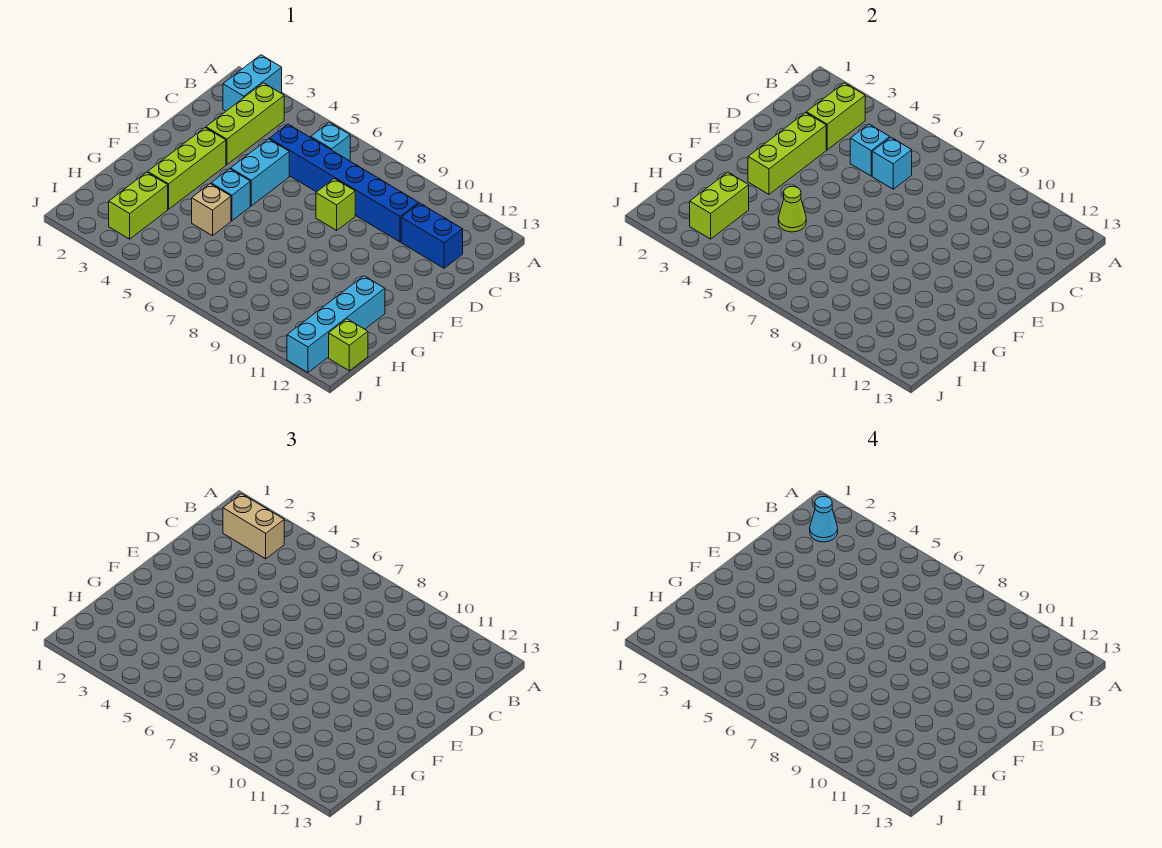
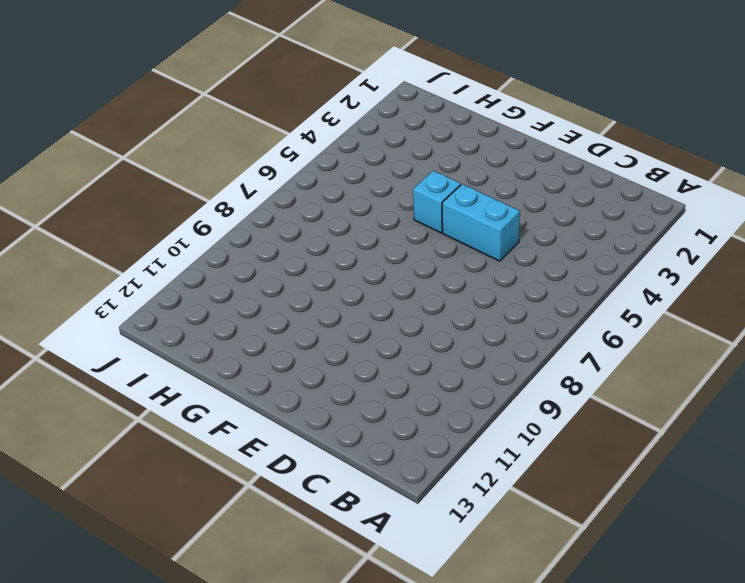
none -> cyan 1x2 brick [223,55,282,111]
none -> lime 1x3 brick [206,83,284,165]
none -> cyan 1x1 brick [311,122,350,161]

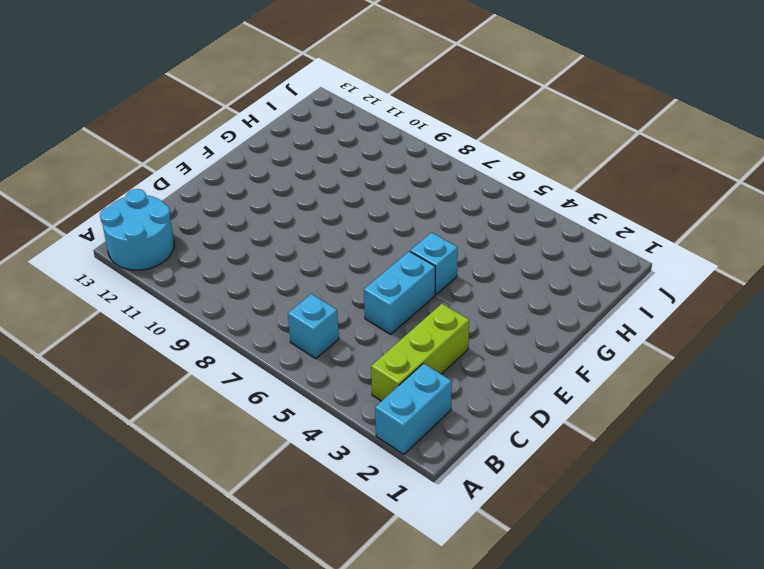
cyan 2x2 round brick [100,189,174,270] -> none
none -> blue 1x6 brick [269,124,419,242]
none -> blue 1x2 brick [401,203,463,268]
none -> lime 1x1 brick [316,179,355,230]

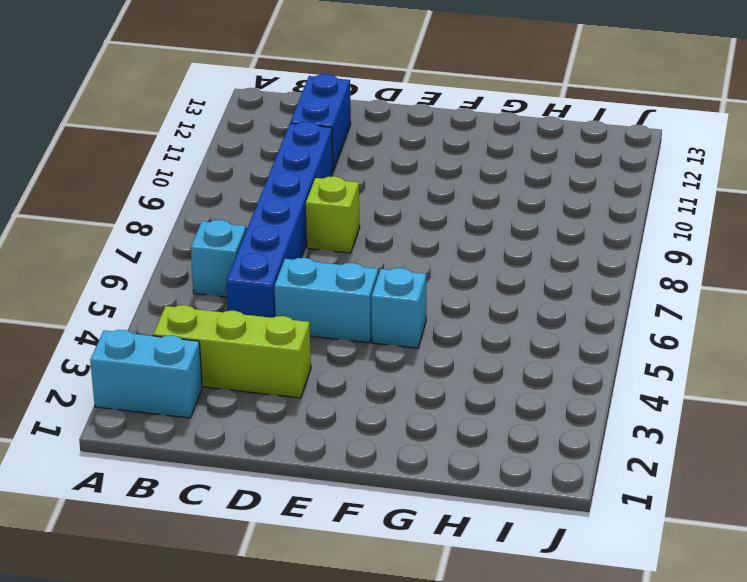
none -> lime 1x3 brick [148,128,226,209]
none -> tan 1x1 brick [192,184,231,236]
none -> cyan 1x4 brick [287,276,385,372]

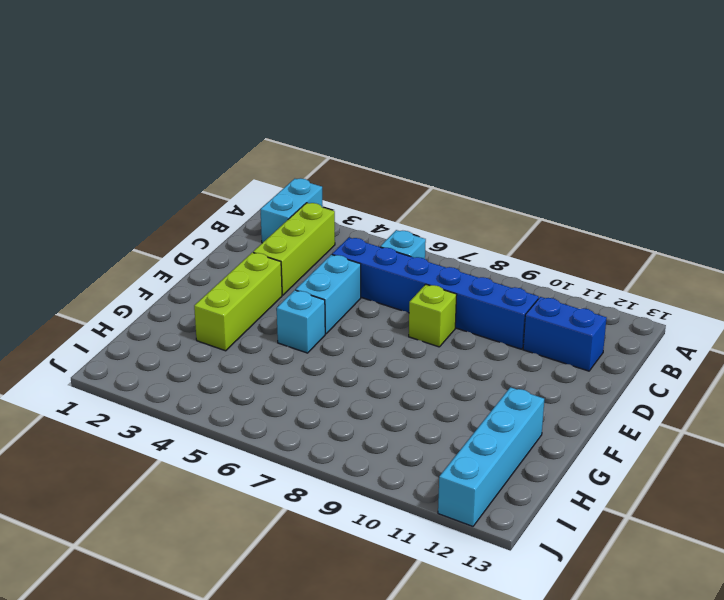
none -> tan 1x1 brick [192,184,231,236]
none -> lime 1x2 brick [109,172,168,239]
none -> lime 1x1 brick [329,319,368,371]

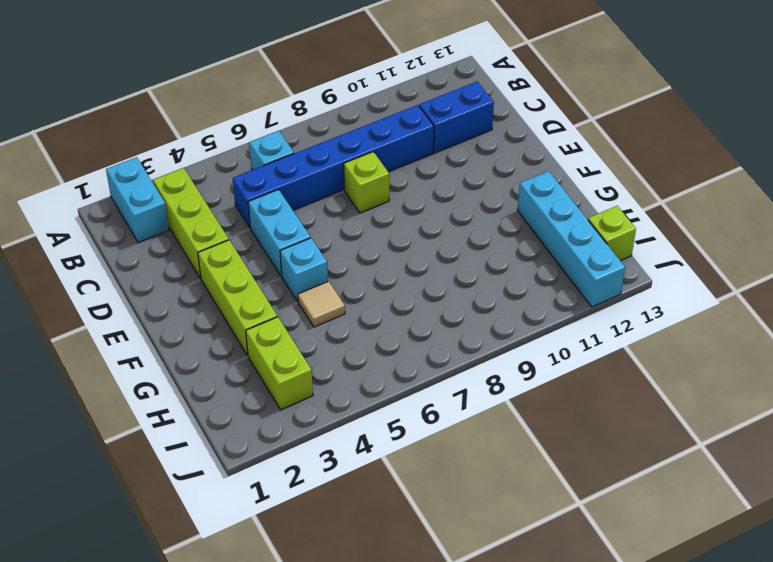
tan 1x1 tile [298,281,345,327] -> tan 1x1 brick [192,184,231,236]
none -> lime 1x2 brick [806,83,865,150]
none -> cyan 1x1 brick [850,124,890,176]
none -> cyan 1x1 brick [872,137,912,189]

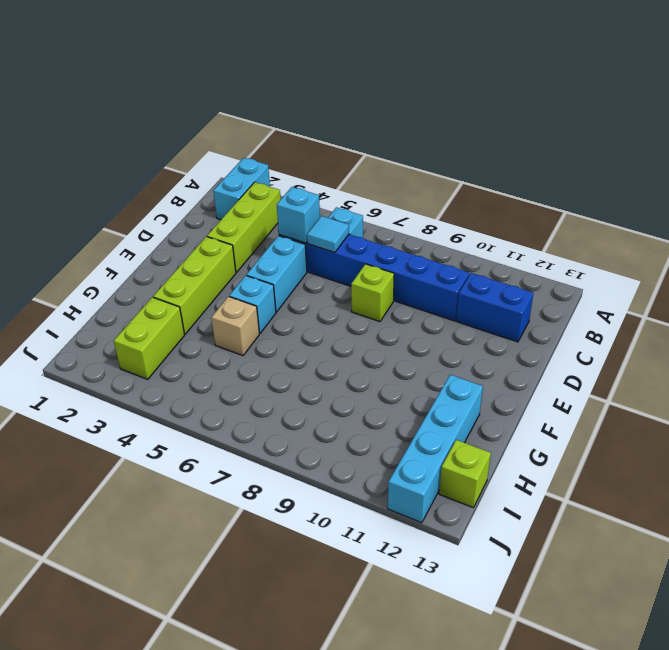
cyan 1x1 tile [307,216,349,253] -> cyan 1x1 brick [872,137,912,189]
none -> lime 1x2 brick [806,83,865,150]
none -> lime 1x3 brick [748,113,826,194]
none -> lime 1x1 cone [778,186,806,232]

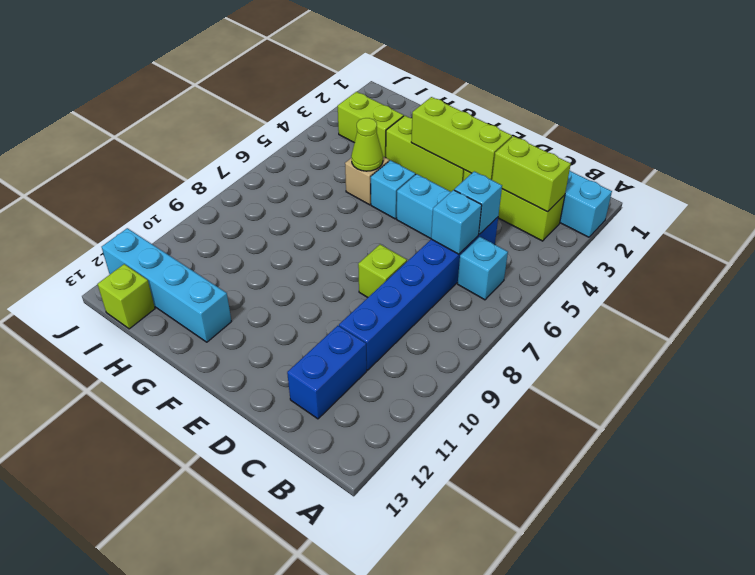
none -> lime 1x2 brick [690,172,749,239]
none -> tan 1x2 brick [223,494,284,559]
none -> cyan 1x1 cone [810,497,838,542]

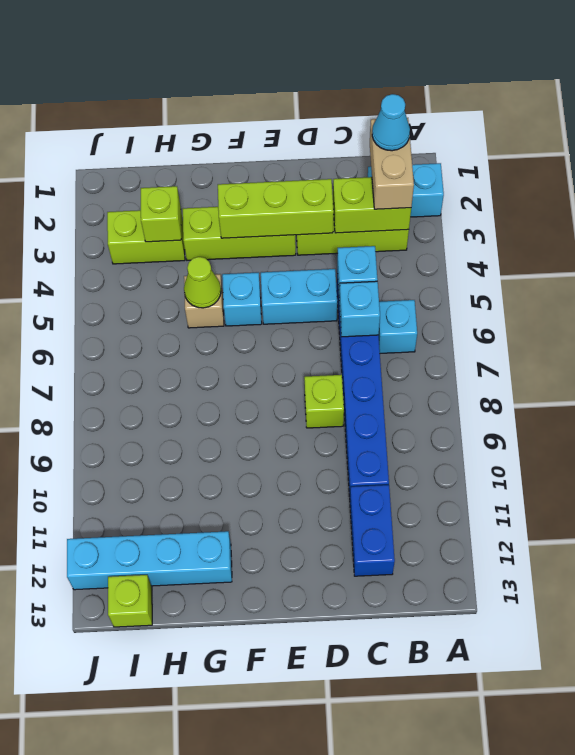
lime 1x1 brick [141,186,181,242] -> lime 1x2 brick [690,172,749,239]

